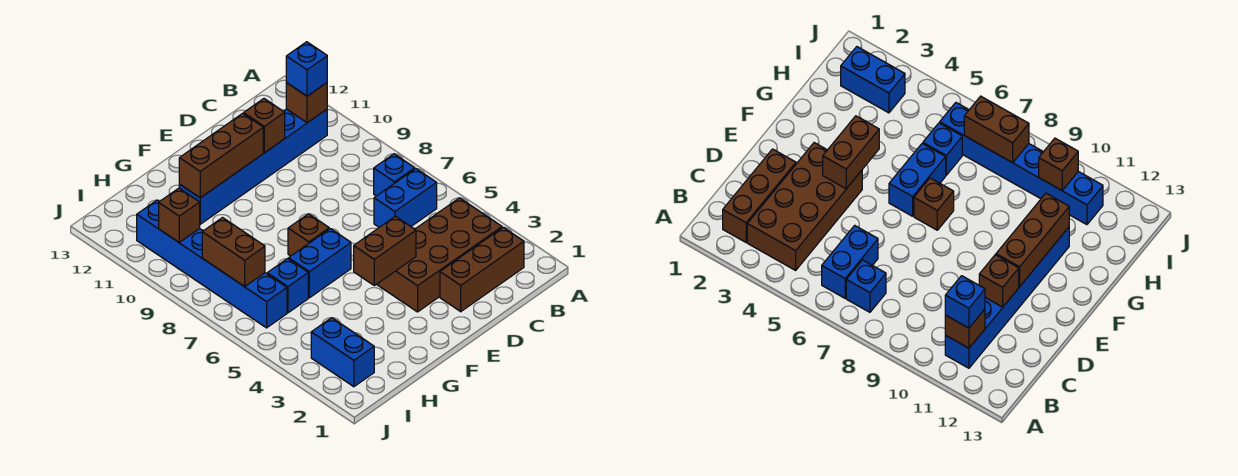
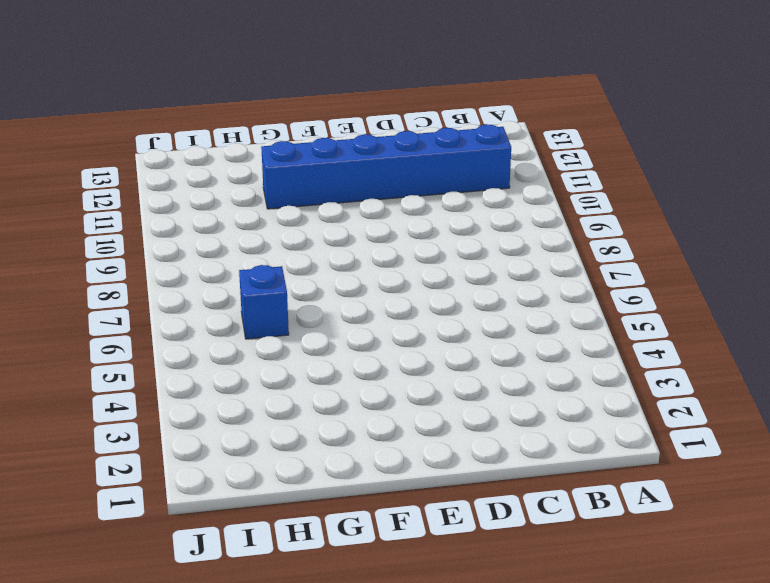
none -> brown 1x3 brick [440,227,524,312]
none -> brown 2x4 brick [377,198,502,312]
none -> blue 1x2 brick [374,169,437,227]

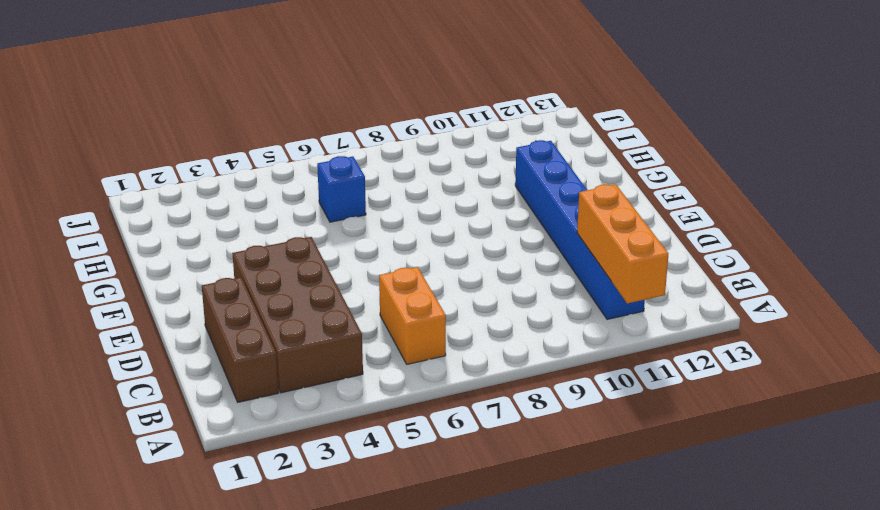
orange 1x3 brick [577,185,668,304] -> brown 1x1 brick [286,83,327,123]
orange 1x2 brick [379,267,446,364] -> blue 1x2 brick [374,169,437,227]
none -> blue 1x1 brick [374,154,415,196]
none -> blue 1x2 brick [289,229,351,298]
none -> brown 1x1 brick [288,214,329,256]

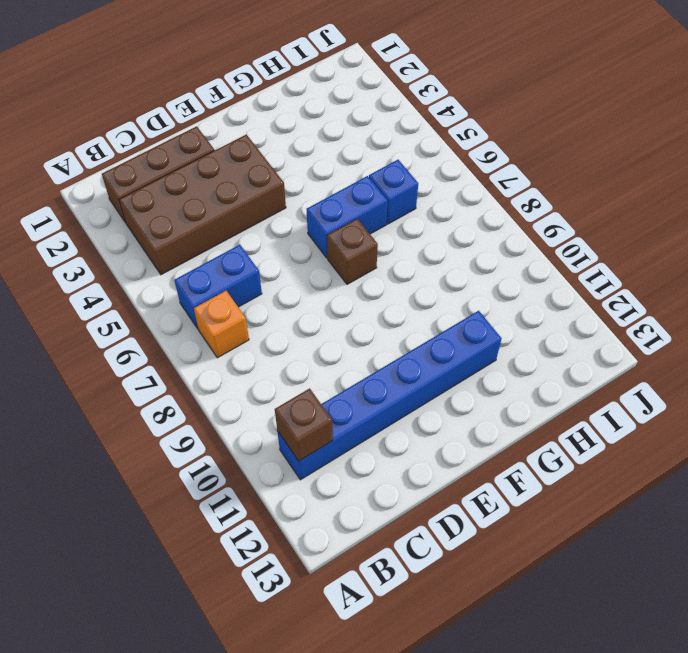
orange 1x1 brick [194,291,249,358] -> blue 1x1 brick [374,154,415,196]
none -> blue 1x2 brick [311,318,374,387]
none -> blue 1x6 brick [137,200,287,328]
none -> brown 1x1 brick [244,99,285,153]

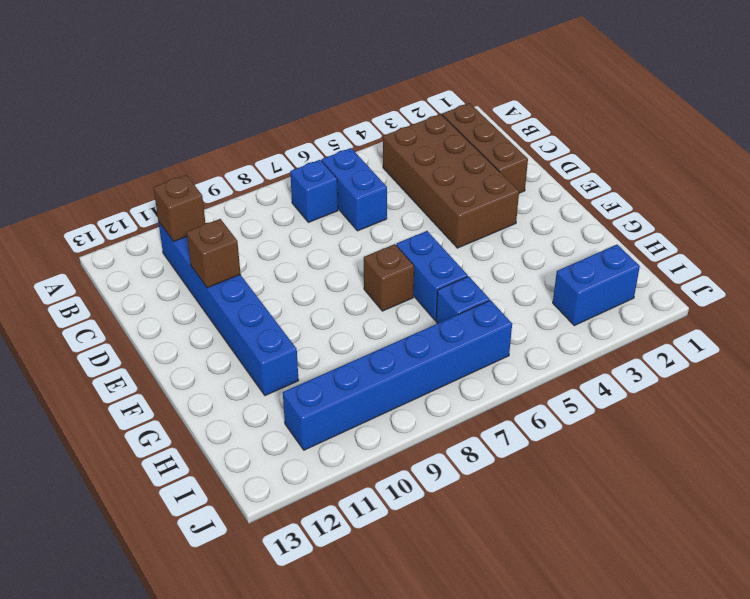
none -> brown 1x2 brick [354,216,416,286]
none -> brown 1x3 brick [179,113,263,198]
none -> brown 1x2 brick [202,218,265,287]

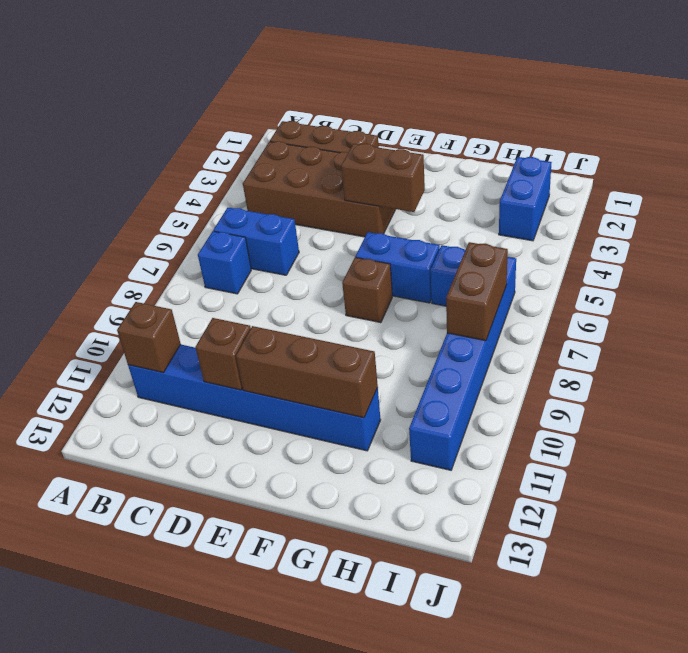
none -> brown 1x1 brick [159,188,200,242]
none -> blue 1x1 brick [286,42,327,96]

